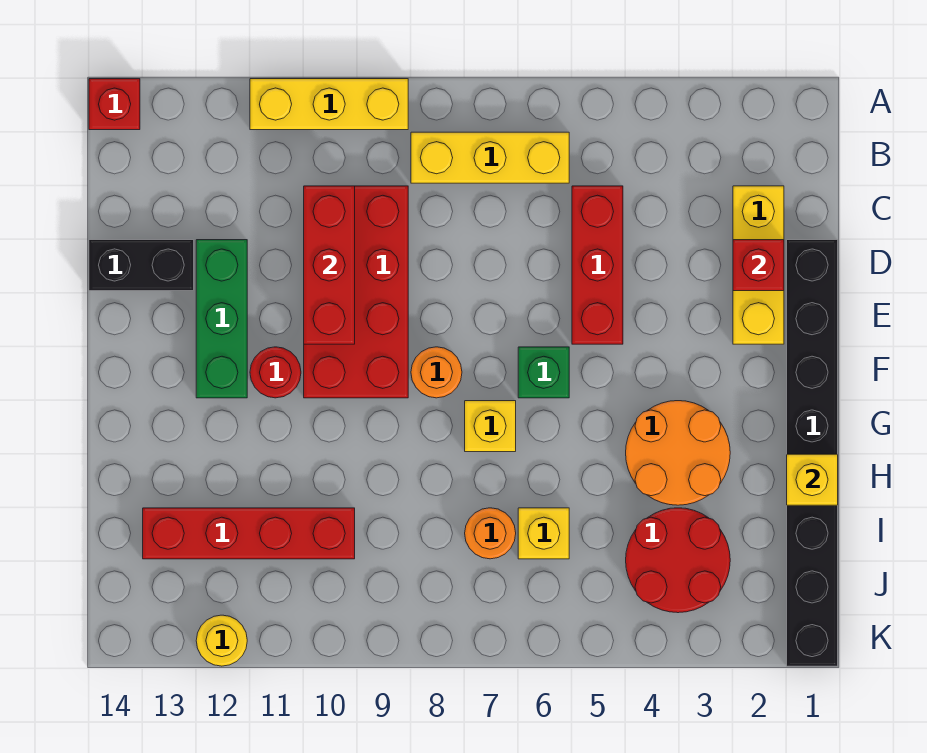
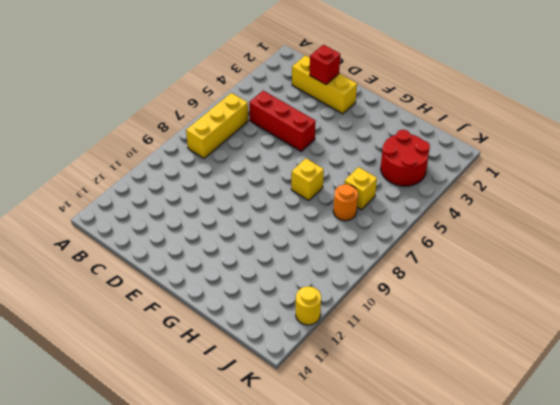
none -> yellow 1x3 brick [250,79,408,130]
none -> red 1x1 brick [89,79,140,130]
none -> red 2x4 brick [304,186,408,398]

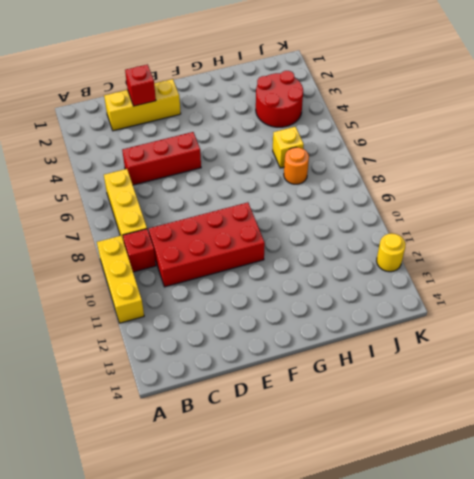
red 1x1 brick [123,229,156,272] -> red 1x1 brick moved to [89,79,140,130]
none -> black 1x8 brick [787,240,838,666]
none -> green 1x3 brick [196,240,247,398]
none -> black 1x2 brick [89,240,194,291]

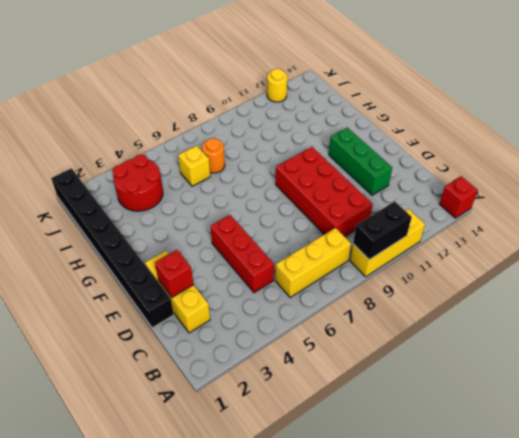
black 1x2 brick [353,201,412,260] -> black 1x2 brick moved to [89,240,194,291]
none -> green 1x1 brick [518,347,569,398]
none -> orange 1x1 round brick [411,347,462,398]
none -> red 1x1 round brick [250,347,301,398]

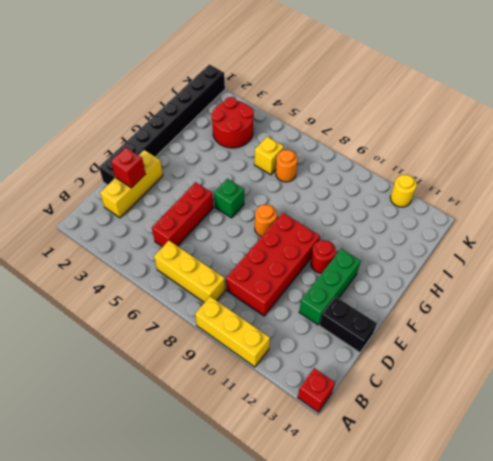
none -> orange 2x2 round brick [626,401,730,505]
none -> yellow 1x1 brick [465,401,516,452]
none -> red 1x4 brick [143,508,355,559]

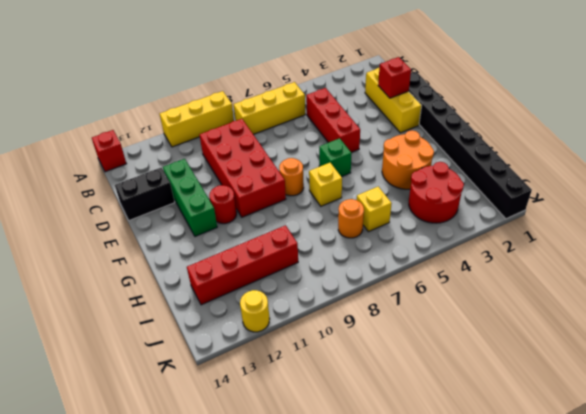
none -> red 1x3 brick [304,186,355,344]
none -> yellow 1x1 brick [787,454,838,505]

